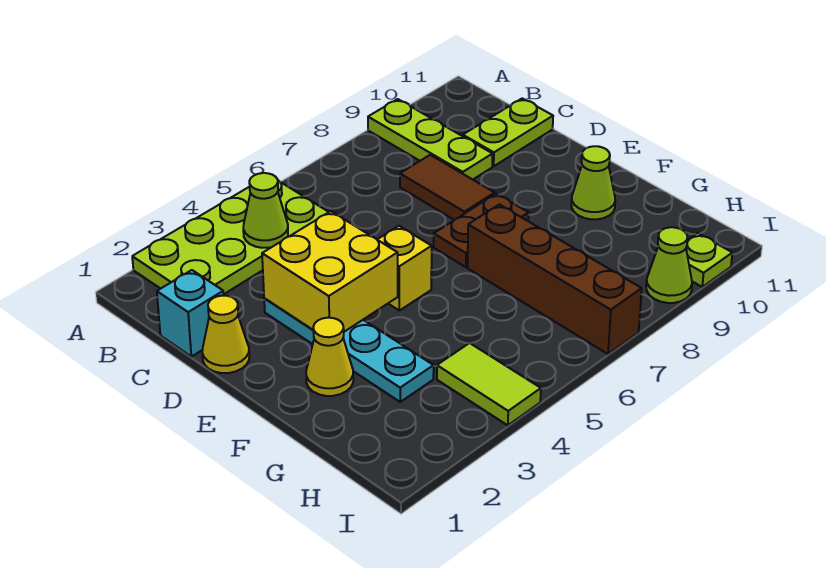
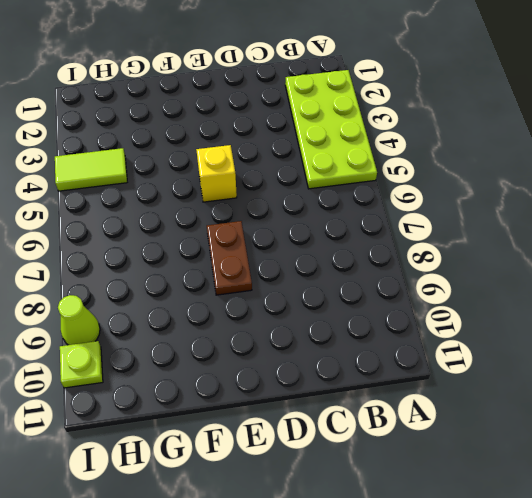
none -> lime 1x3 plate [368,99,493,180]
none -> cyan 1x1 brick [157,270,224,357]
none -> brown 1x2 tile [400,155,495,220]

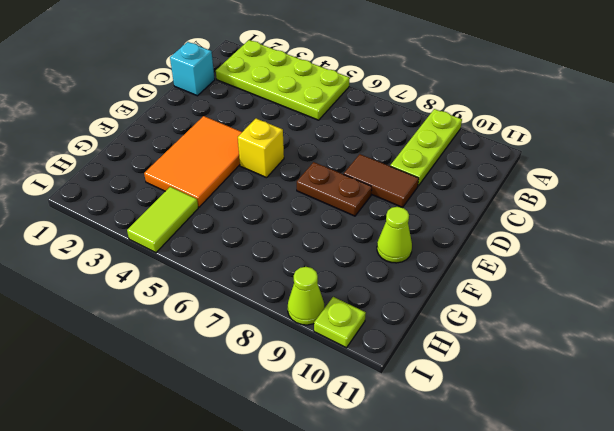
brown 1x2 tile [344,154,419,208] -> brown 1x2 tile turned to [400,155,495,220]
orange 2x3 tile [144,116,242,207] -> cyan 1x4 plate [264,298,434,402]
none -> lime 1x2 plate [463,98,553,166]
none -> yellow 1x1 cone [202,296,249,373]
none -> yellow 1x1 cone [306,318,353,396]

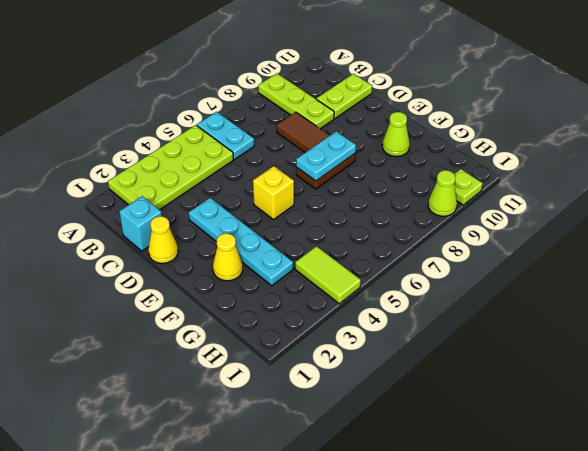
cyan 1x2 plate [197,112,254,159] -> none
cyan 1x2 plate [296,131,356,181] -> none
none -> brown 1x4 brick [467,204,642,354]
none -> lime 1x1 cone [243,173,288,248]
none -> yellow 2x2 brick [262,211,398,332]

